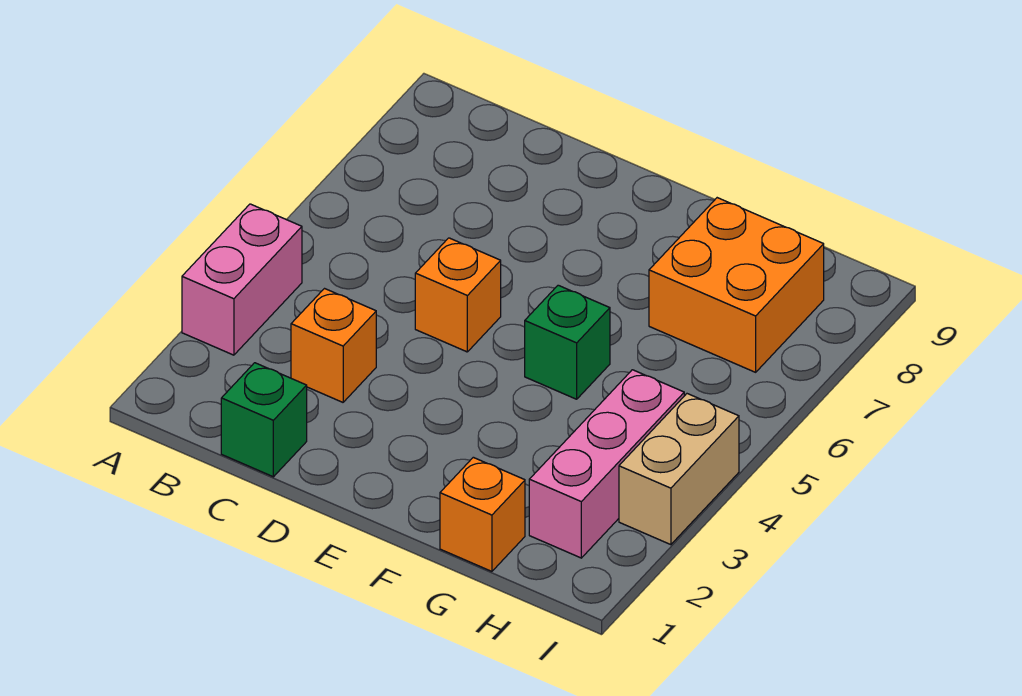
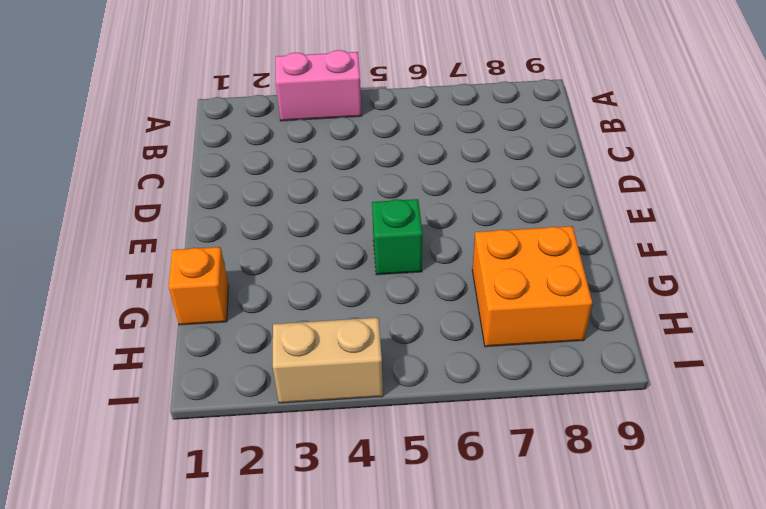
none -> green 1x1 brick [221,363,307,477]
none -> orange 1x1 brick [291,289,376,402]

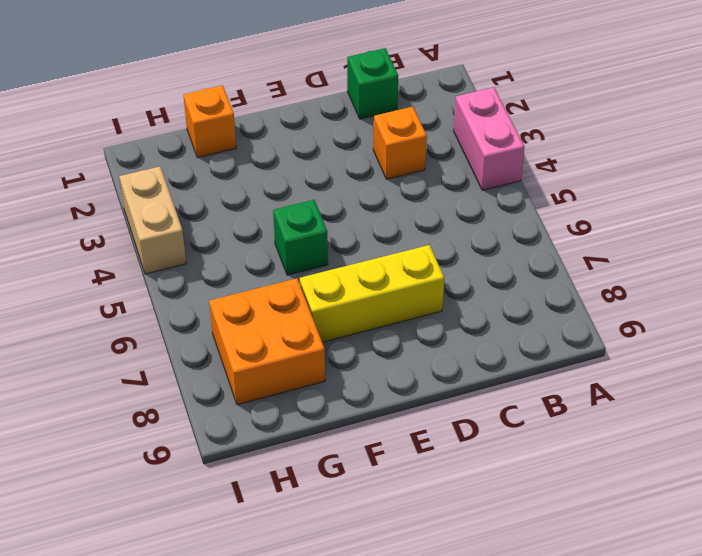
yellow 1x3 brick [300,245,444,342] -> none
none -> orange 1x1 brick [415,238,501,352]
none -> pink 1x3 brick [529,370,684,558]

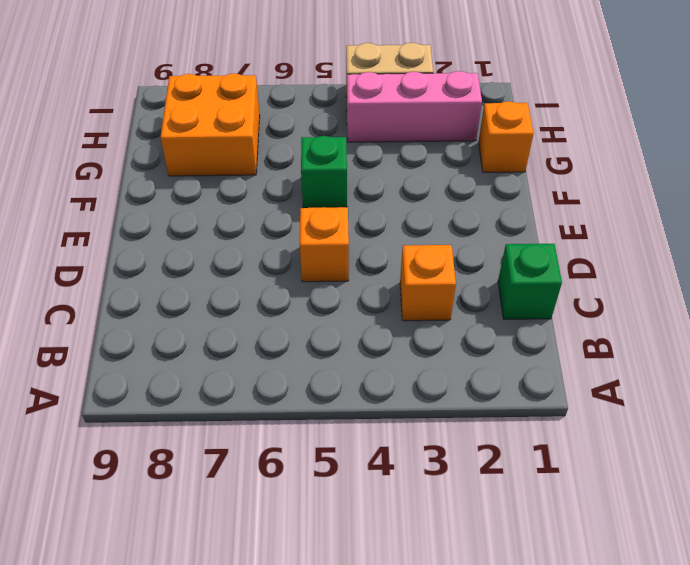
none -> pink 1x2 brick [182,204,302,355]

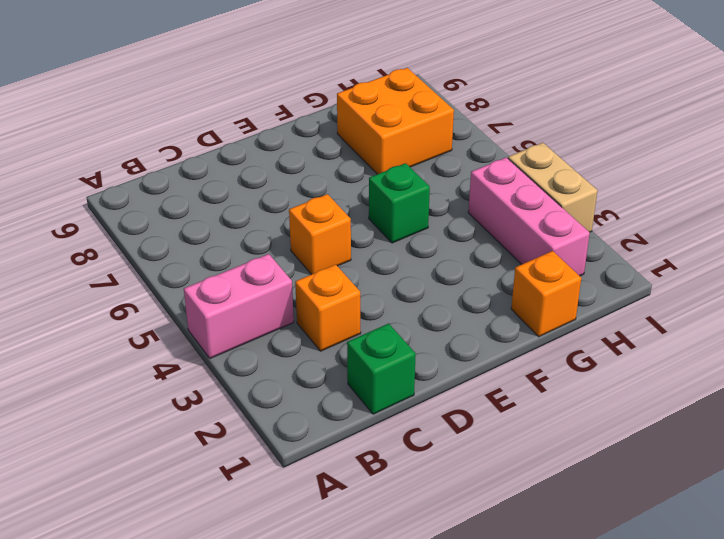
pink 1x2 brick [184,254,294,358] -> pink 1x2 brick turned to [182,204,302,355]

